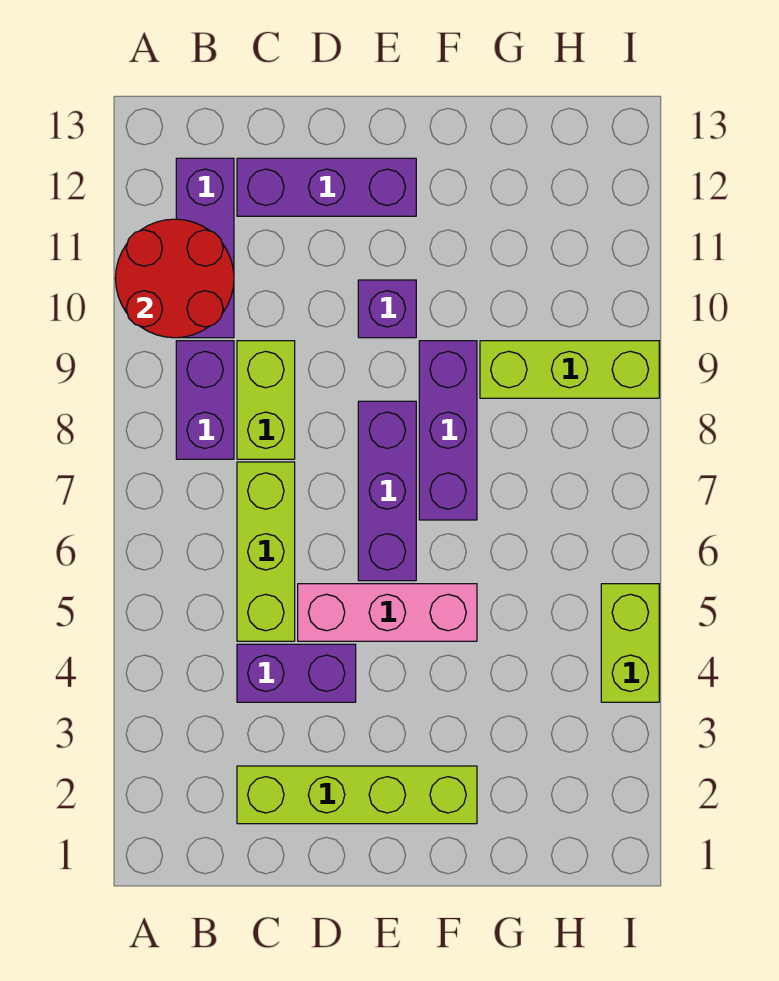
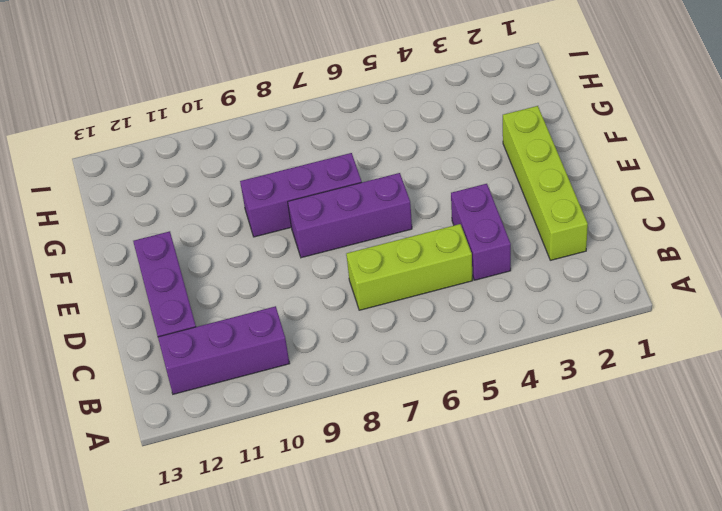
none -> purple 1x2 brick [176,341,234,459]
none -> lime 1x2 brick [237,341,295,459]
none -> pink 1x3 brick [298,584,477,641]

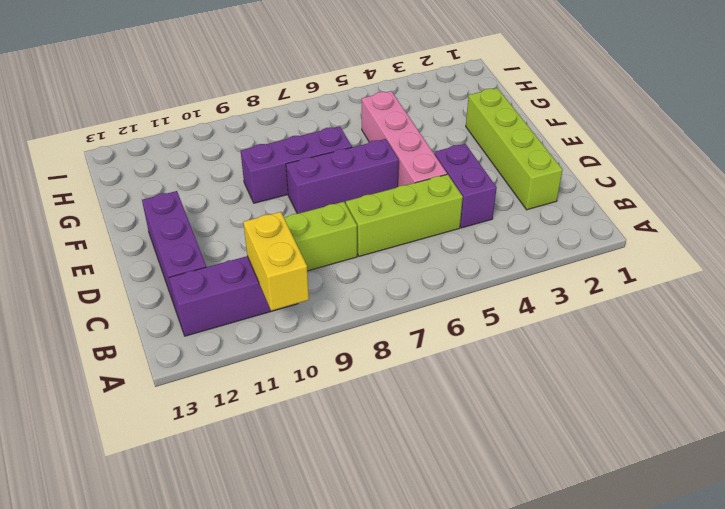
yellow 1x2 brick [243,212,309,311] -> red 2x2 round brick [115,219,234,338]
pink 1x4 brick [362,91,447,187] -> pink 1x3 brick [298,584,477,641]
none -> purple 1x2 brick [176,341,234,459]
none -> purple 1x1 brick [358,280,416,338]
none -> lime 1x3 brick [480,341,659,398]

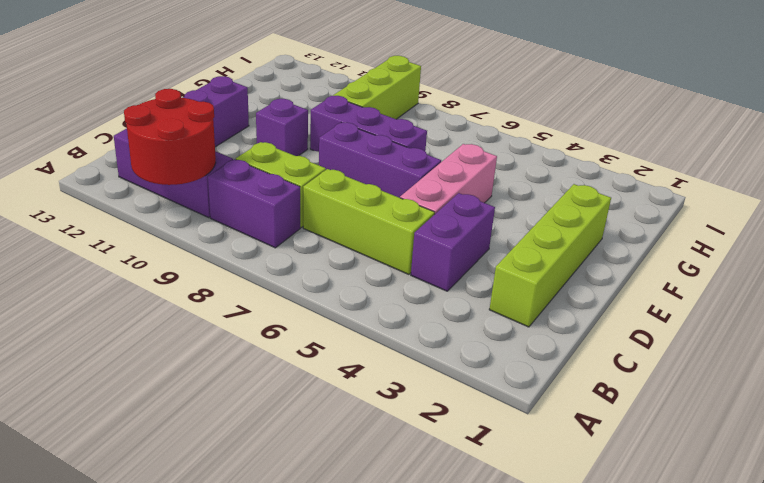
none -> lime 1x2 brick [601,584,659,702]

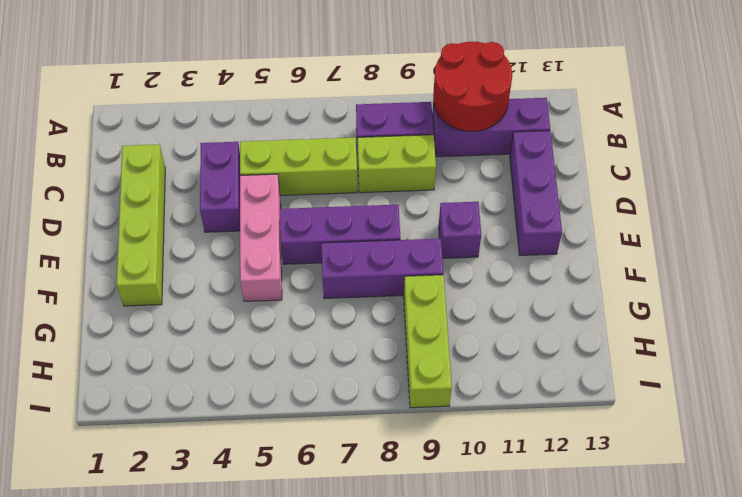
none -> lime 1x2 brick [601,584,659,702]

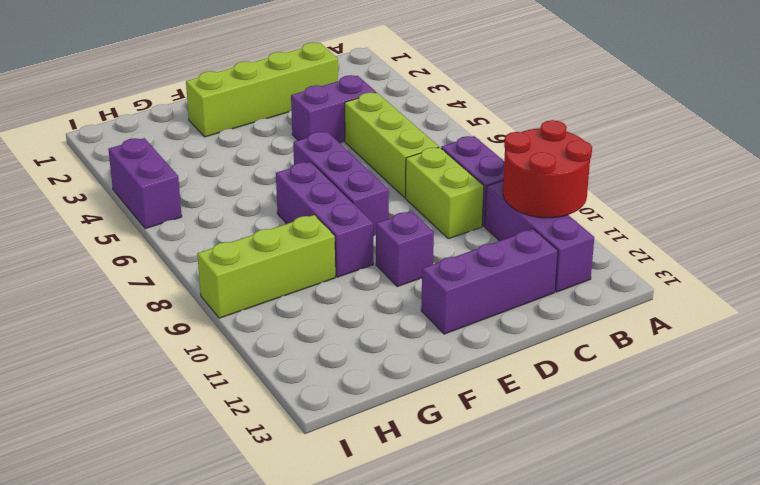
purple 1x2 brick [108,138,182,229] -> lime 1x2 brick [601,584,659,702]
none -> pink 1x3 brick [298,584,477,641]

